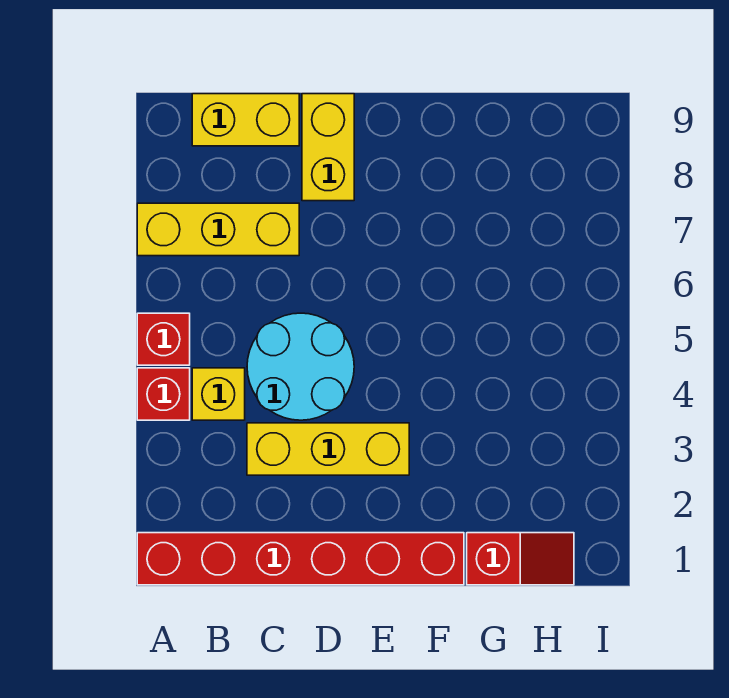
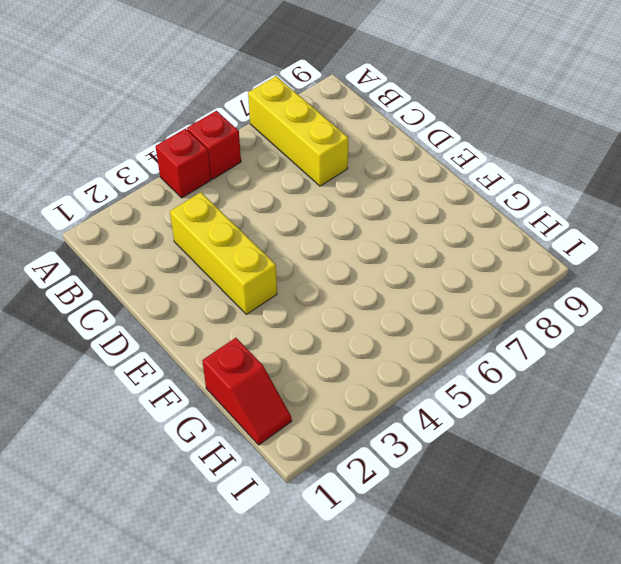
none -> red 1x6 brick [137,533,464,585]
none -> yellow 1x1 brick [192,368,245,420]

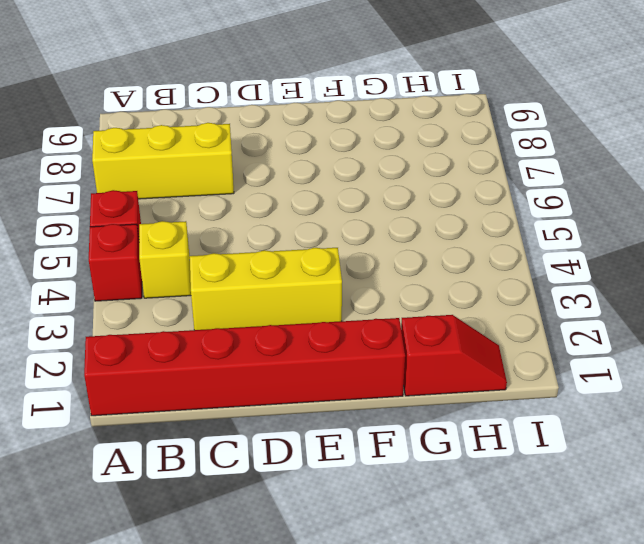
none -> yellow 1x2 brick [192,94,299,146]
none -> cyan 2x2 round brick [247,313,354,420]

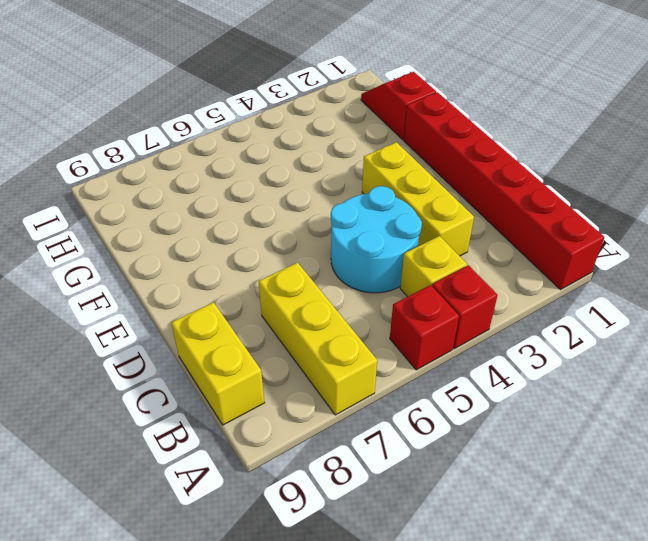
none -> yellow 1x2 brick [302,94,354,201]

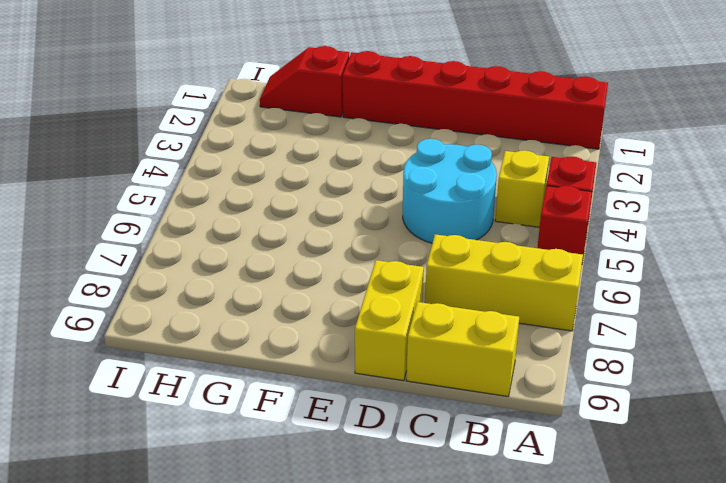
none -> yellow 1x3 brick [247,423,409,475]

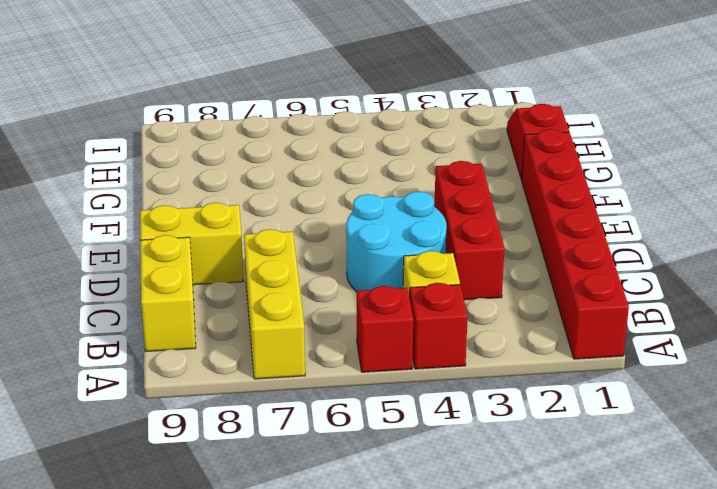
red 1x3 brick [434,161,505,300] -> yellow 1x3 brick [247,423,409,475]

